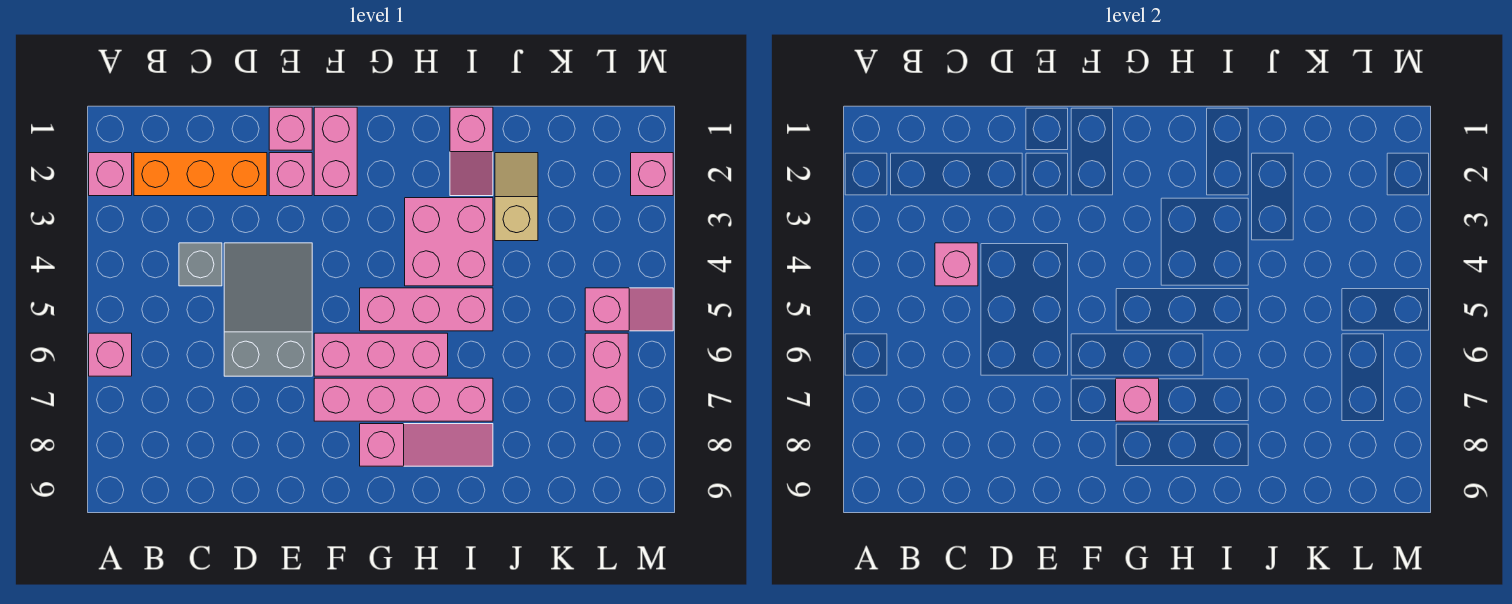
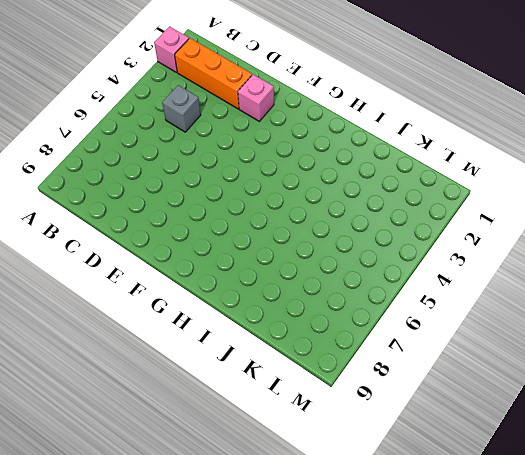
none -> pink 1x1 brick [89,333,132,376]
none -> grey 2x3 slope [224,243,312,376]
none -> pink 1x1 brick [269,107,312,150]

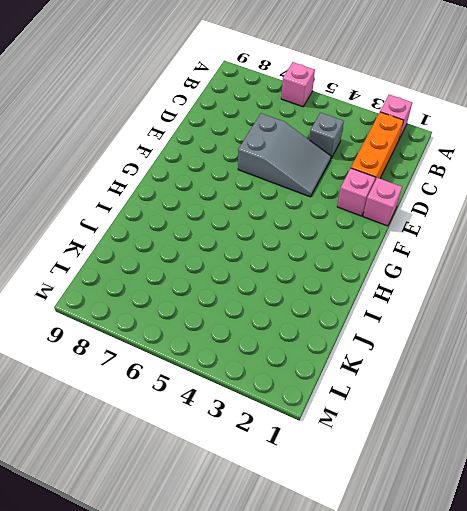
none -> pink 1x2 brick [314,107,357,196]
none -> pink 1x3 brick [314,333,448,376]
none -> pink 1x4 brick [314,378,493,421]

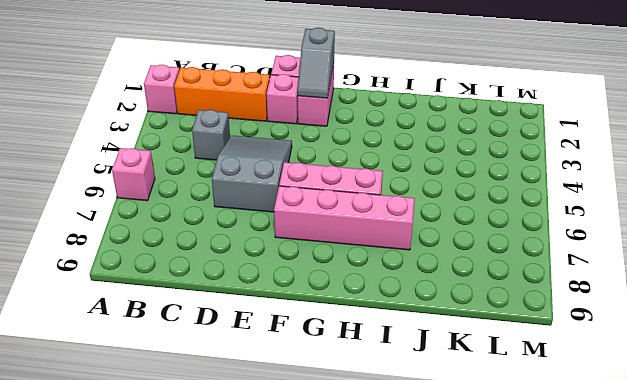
grey 1x2 slope [298,28,335,98] -> none
none -> pink 1x3 brick [360,288,493,331]
none -> pink 1x3 slope [360,424,493,466]
none -> pink 2x2 brick [405,198,493,286]

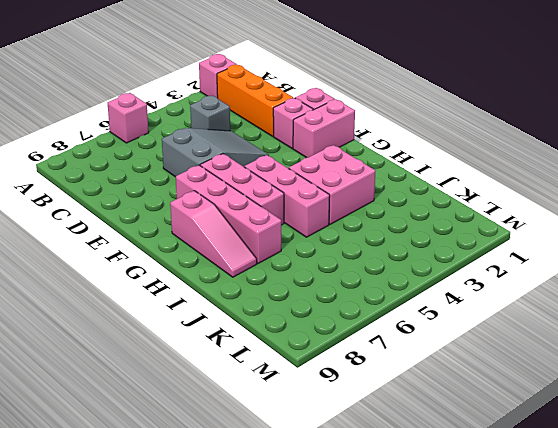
none -> pink 1x2 slope [450,107,493,196]
none -> tan 1x2 slope [495,153,538,241]
none -> pink 1x2 slope [585,288,673,331]

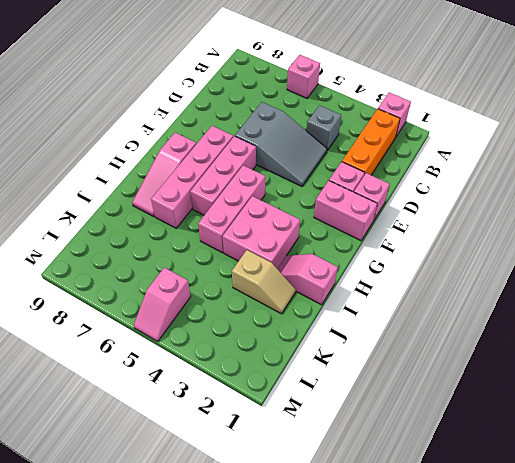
none -> pink 1x2 brick [585,333,628,421]
none -> pink 1x1 brick [631,153,673,196]
none -> pink 1x1 brick [935,243,978,286]

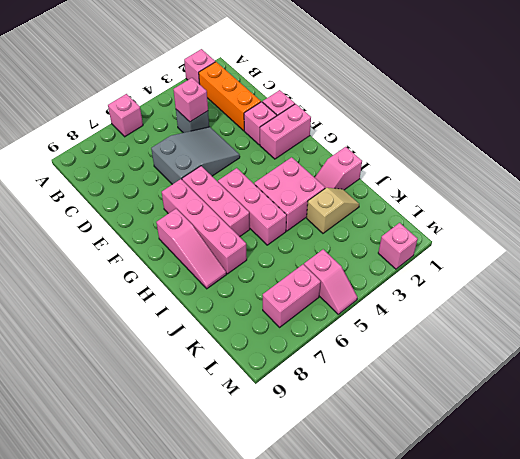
none -> pink 1x1 brick [1116,378,1159,421]

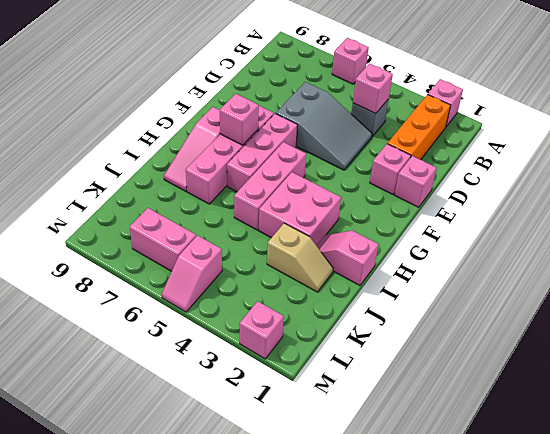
none -> pink 1x2 brick [314,107,357,196]

